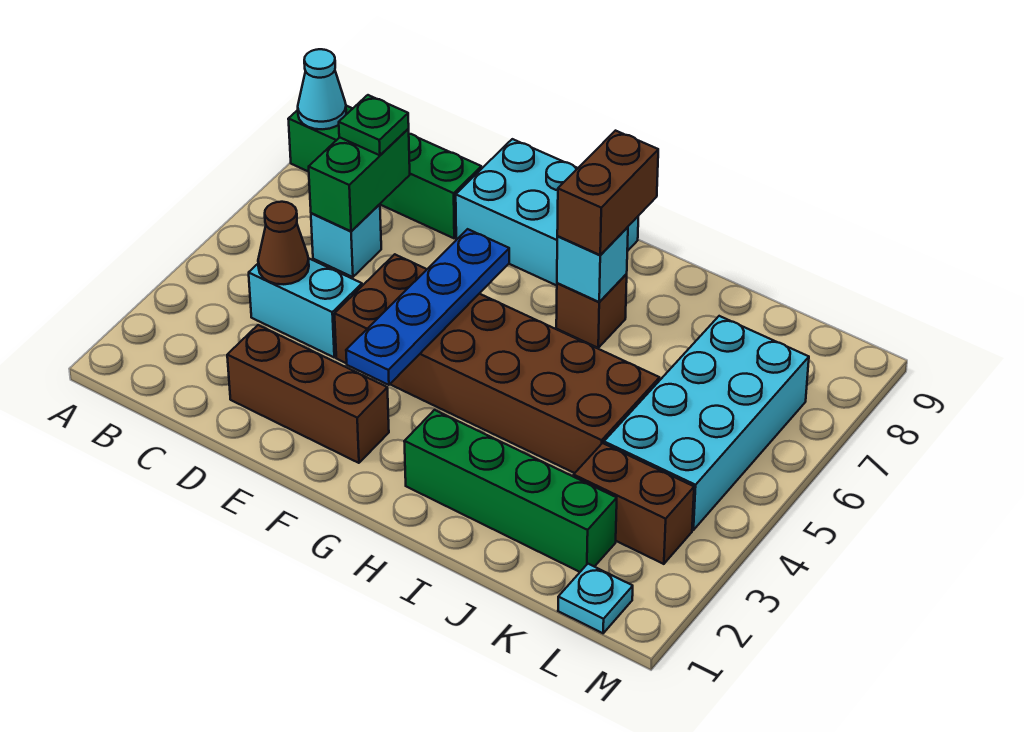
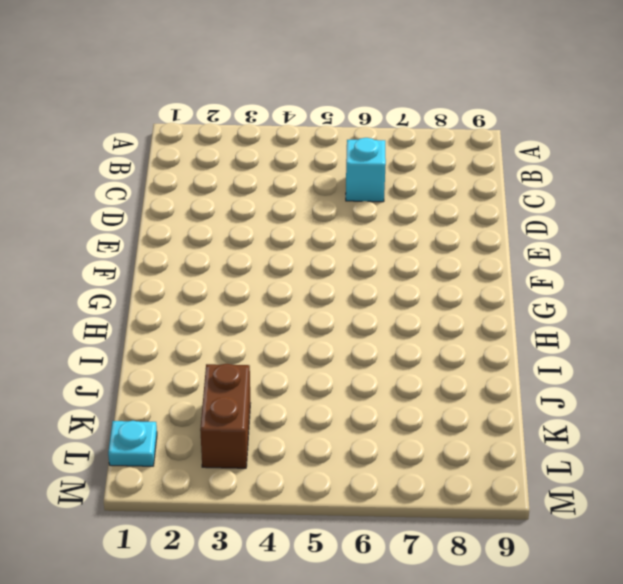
none -> green 1x4 brick [288,106,481,238]
none -> cyan 1x2 brick [249,258,362,357]
none -> brown 1x3 brick [227,325,389,463]

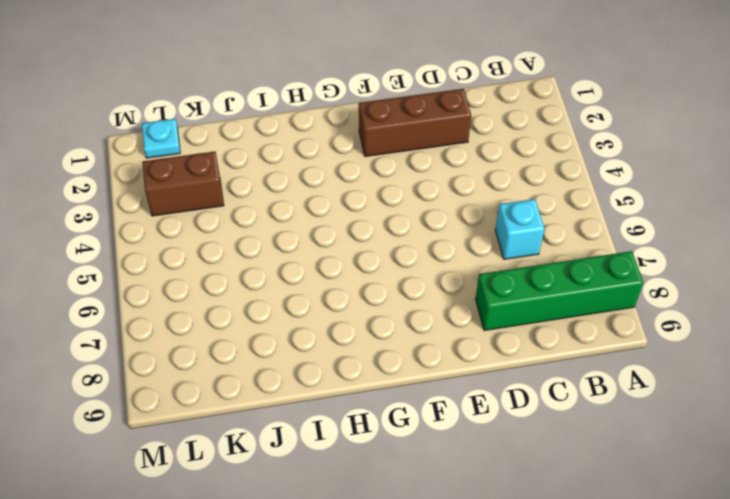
none -> cyan 1x2 brick [249,258,362,357]
none -> brown 2x6 brick [334,254,659,473]
none -> cyan 2x3 brick [456,139,638,286]

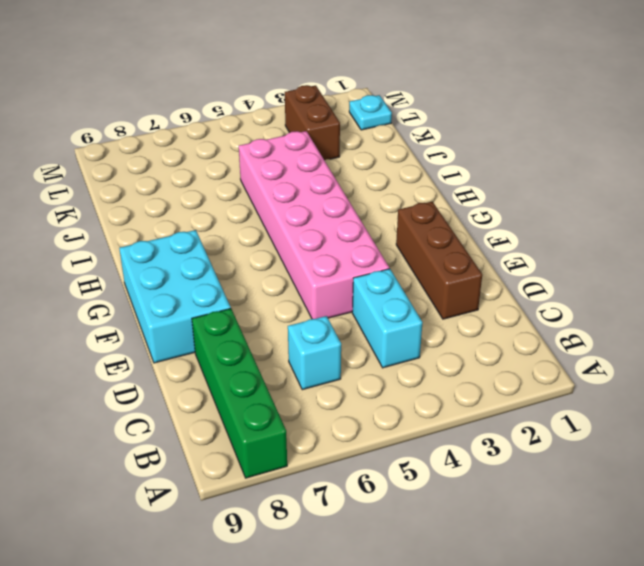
pink 2x6 brick [239,131,389,319] -> brown 2x6 brick [334,254,659,473]
none -> green 1x4 brick [404,410,617,572]
none -> brown 1x1 brick [556,274,627,348]
none -> cyan 2x4 brick [604,316,809,530]

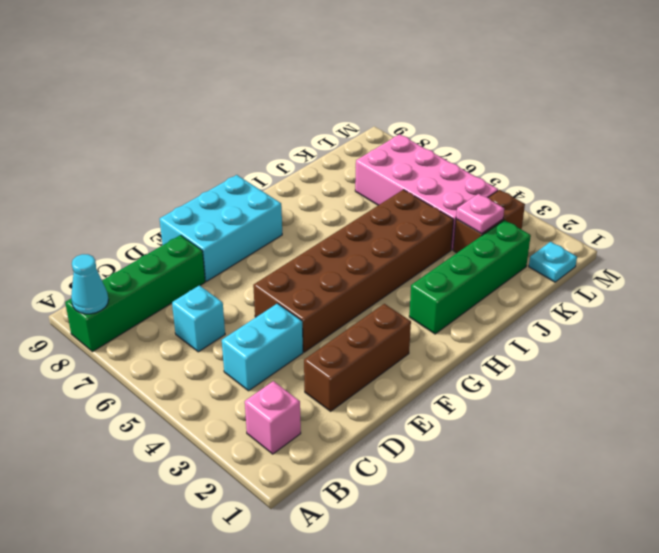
pink 1x1 brick [245,381,301,454] -> none
pink 1x1 plate [456,194,504,234] -> none
pink 2x4 brick [355,134,498,250] -> cyan 2x4 brick [604,316,809,530]
none -> brown 1x1 brick [556,274,627,348]
none -> brown 1x1 cone [258,202,309,284]
none -> green 1x2 brick [309,129,410,231]

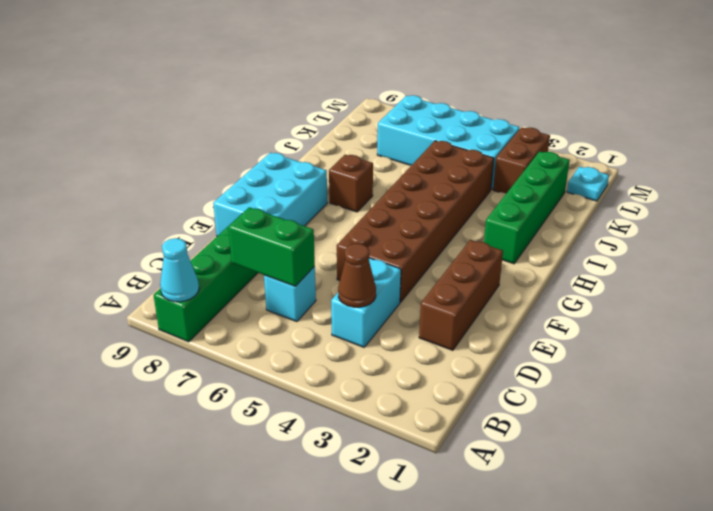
none -> blue 1x4 plate [346,229,509,385]
none -> cyan 1x1 brick [557,227,628,302]
none -> green 1x1 plate [339,95,409,155]

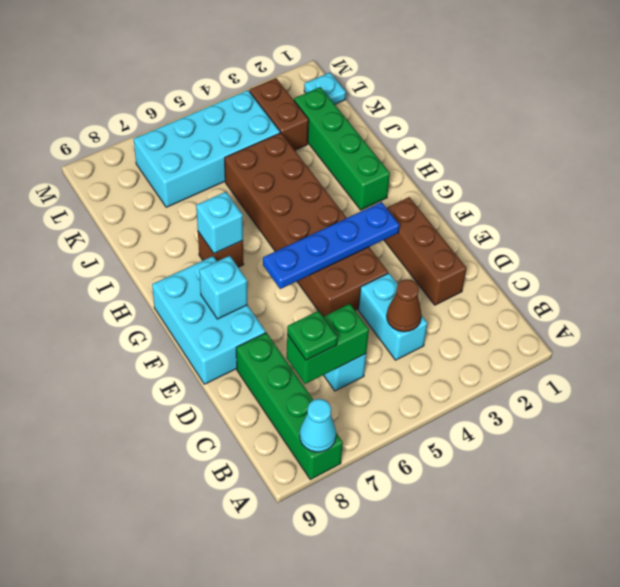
cyan 1x1 brick [199,256,247,319] -> none
none -> brown 1x2 brick [557,131,658,255]

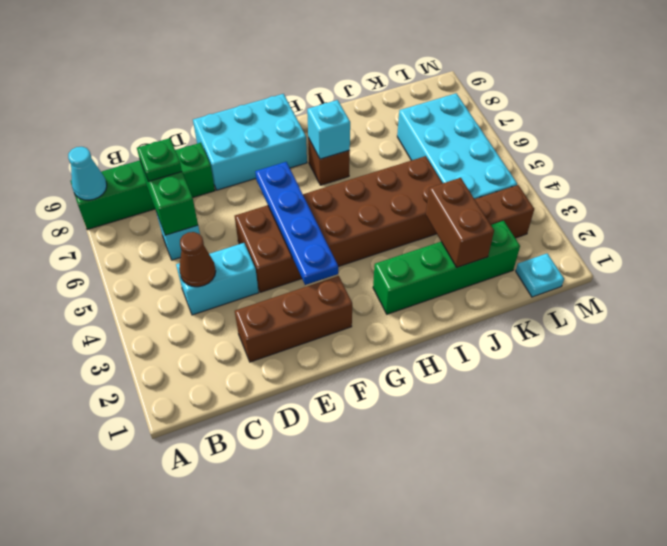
brown 1x2 brick [426,178,494,267] -> brown 1x2 brick moved to [557,131,658,255]

